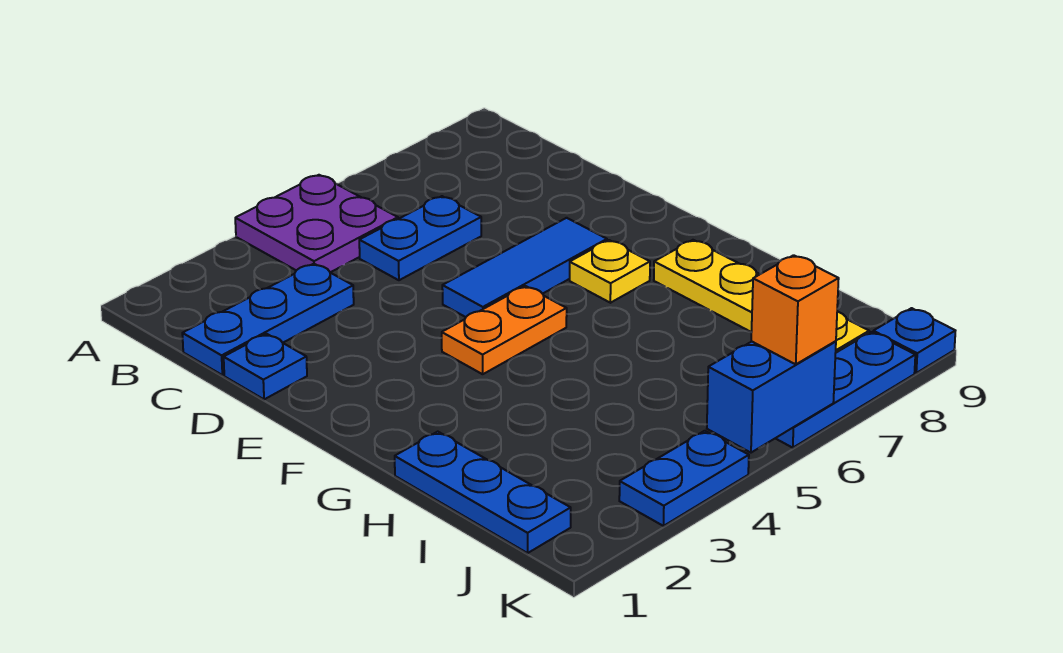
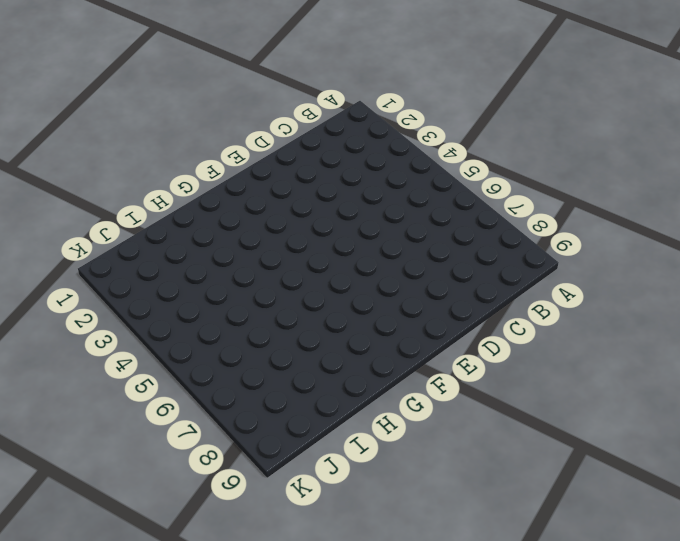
none -> purple 2x2 plate [235,175,398,273]
none -> blue 1x3 plate [182,264,354,375]
none -> blue 1x2 plate [359,196,481,280]

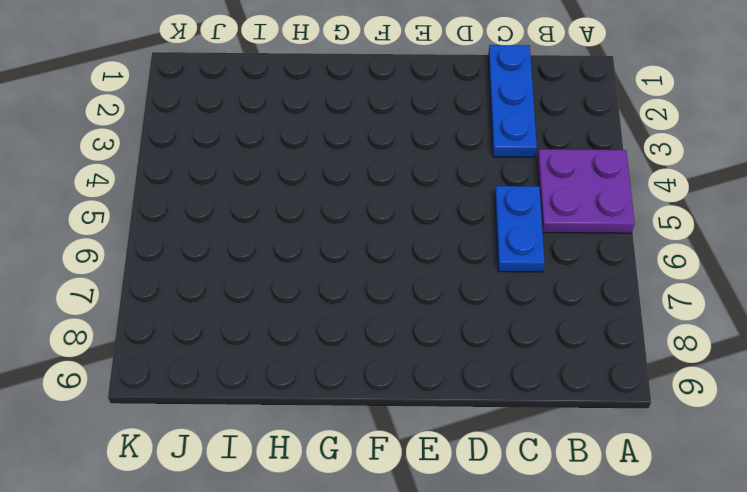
none -> blue 1x1 plate [224,334,307,399]
none -> blue 1x3 tile [442,218,607,317]
none -> orange 1x2 plate [442,286,567,374]

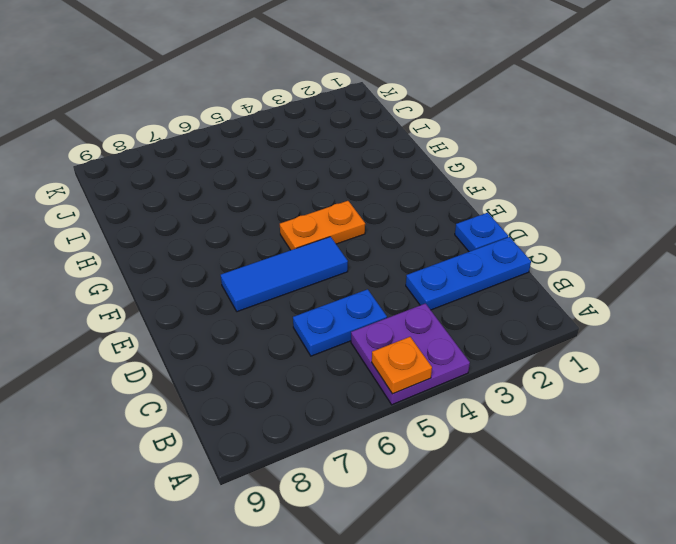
orange 1x1 plate [372,337,432,394] -> none
none -> yellow 1x1 plate [570,240,650,303]
none -> yellow 1x4 plate [654,240,869,353]
none -> blue 1x3 plate [395,432,571,553]

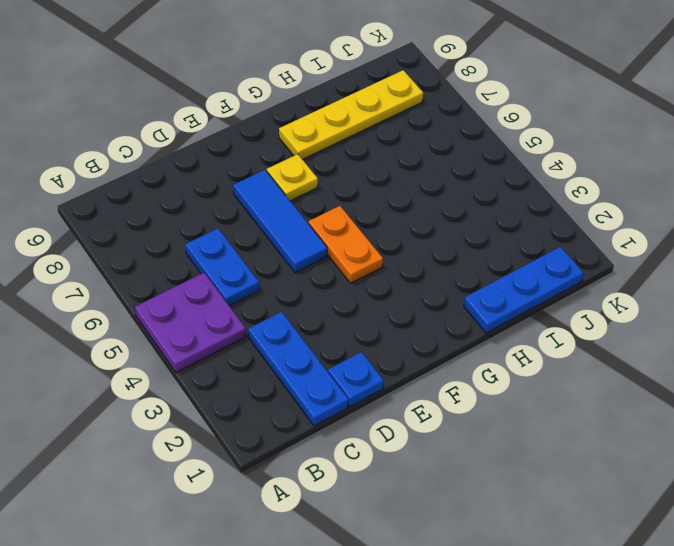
none -> blue 1x2 plate [619,431,749,526]
none -> blue 1x3 plate [775,332,915,448]
none -> blue 1x1 plate [873,308,955,373]

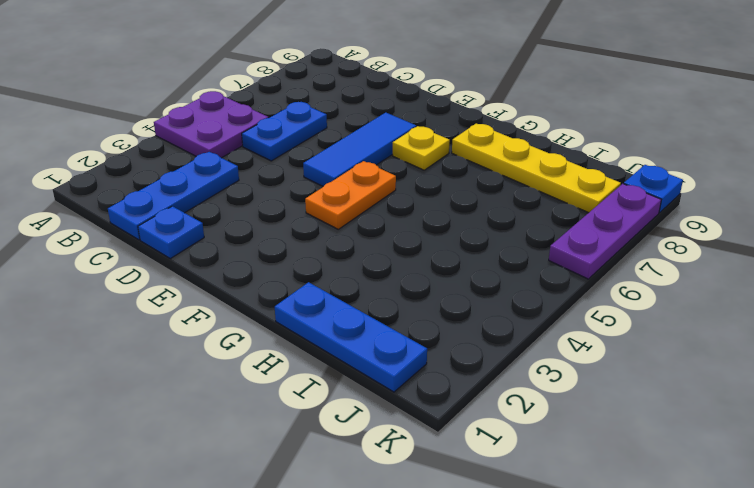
purple 1x3 plate [549,184,661,279] -> blue 1x3 plate [775,332,915,448]
none -> blue 1x2 plate [619,431,749,526]
none -> blue 1x2 brick [707,341,836,453]
none -> orange 1x1 brick [751,255,839,364]

